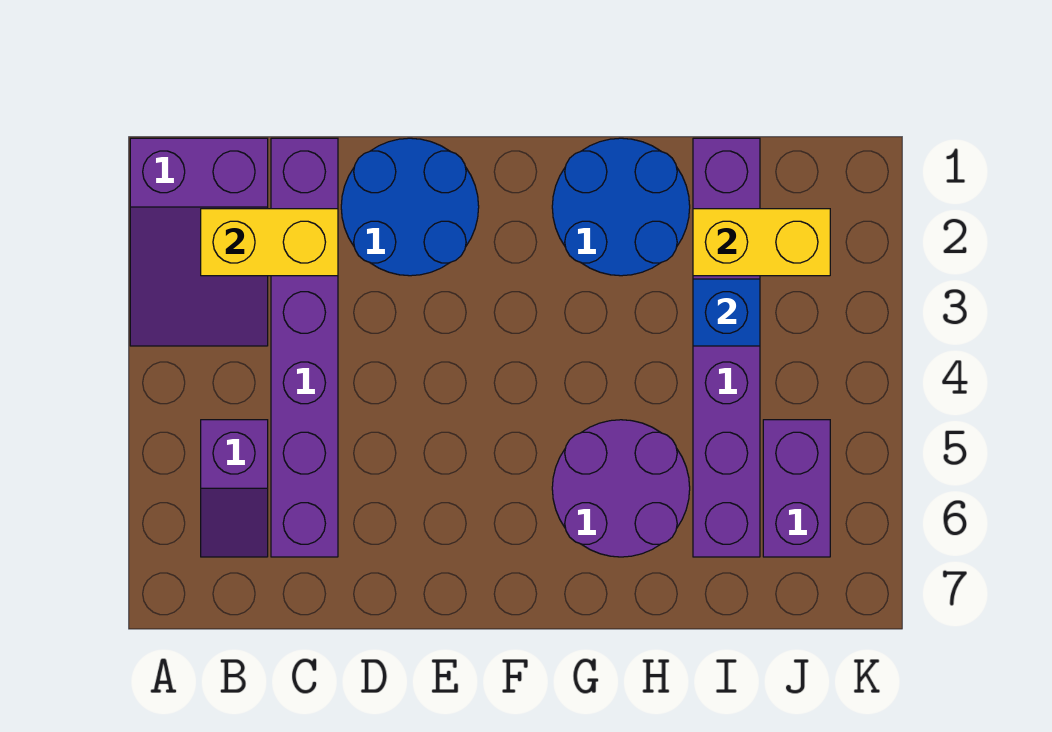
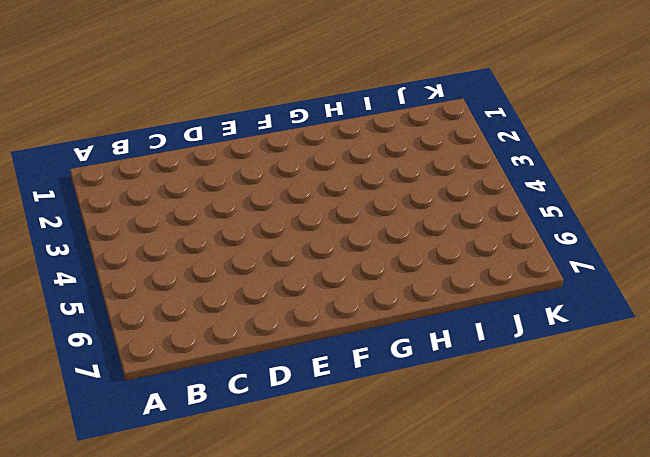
none -> purple 2x3 slope [130,138,268,346]
none -> purple 1x2 slope [201,420,268,557]

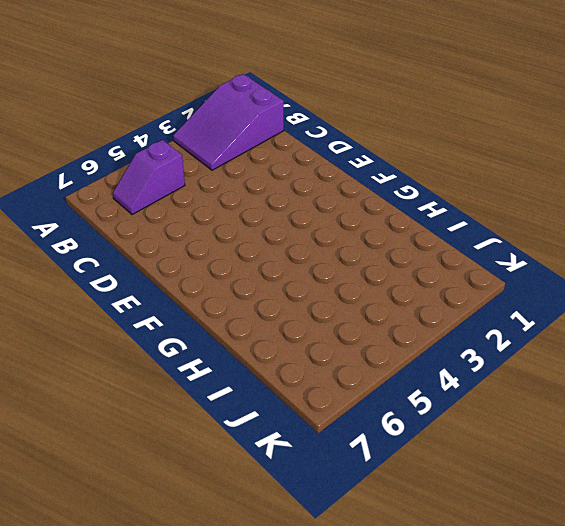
none -> purple 1x6 brick [271,138,338,557]
none -> blue 2x2 round brick [341,138,479,276]

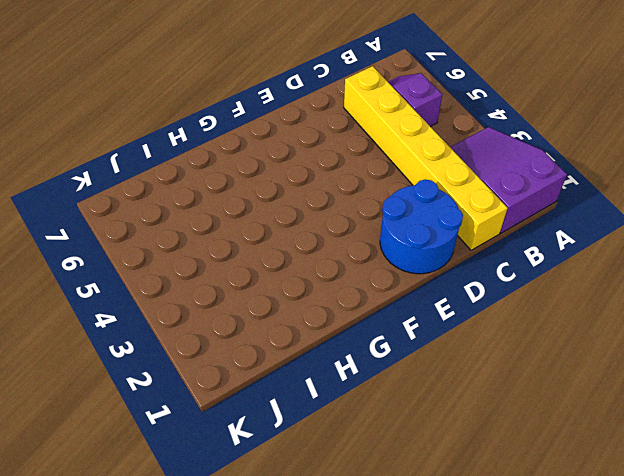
yellow 1x6 brick [344,66,508,250] -> purple 1x6 brick [271,138,338,557]
none -> blue 2x2 round brick [552,138,690,276]
none -> purple 2x2 round brick [552,420,690,557]

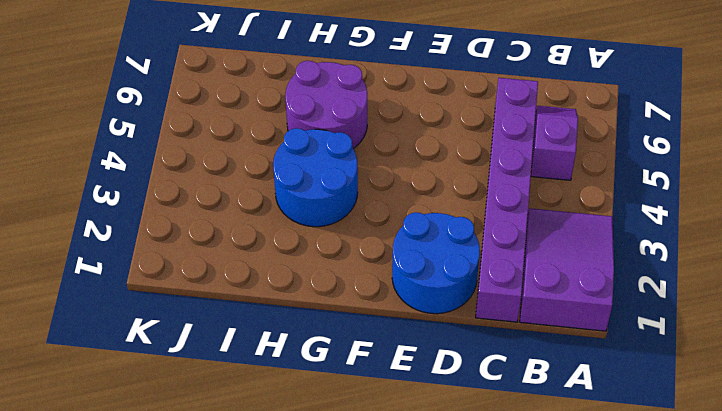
blue 2x2 round brick [273,128,358,227] -> blue 2x2 round brick moved to [552,138,690,276]
none -> purple 1x6 brick [693,138,760,557]
none -> purple 1x2 brick [763,420,830,557]

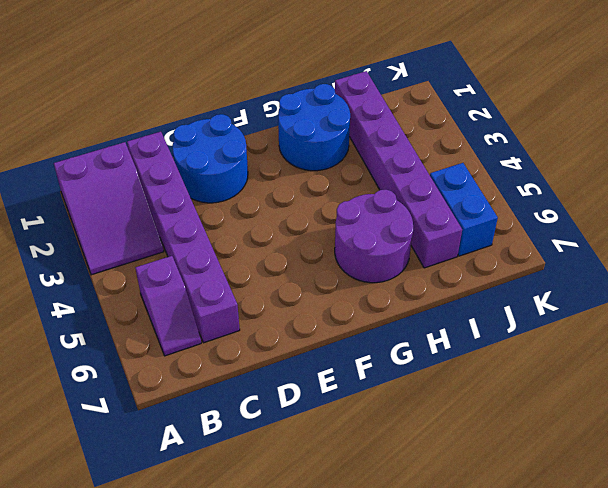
blue 1x2 brick [430,163,498,256] -> purple 1x2 brick [763,420,830,557]
none -> yellow 1x2 brick [201,209,338,276]
none -> yellow 1x2 brick [693,209,830,276]

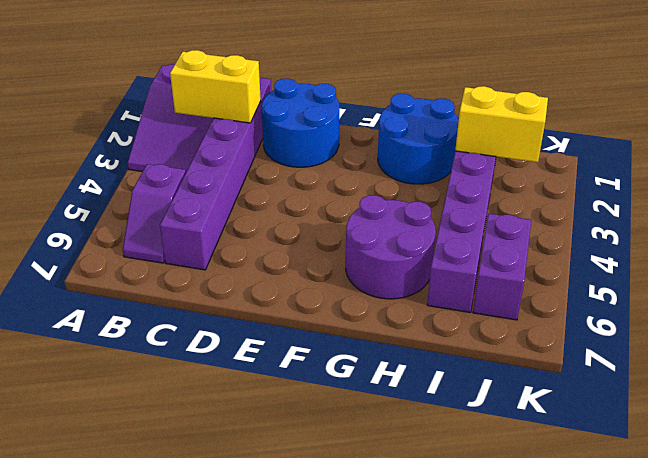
none -> blue 1x1 brick [693,279,760,346]

